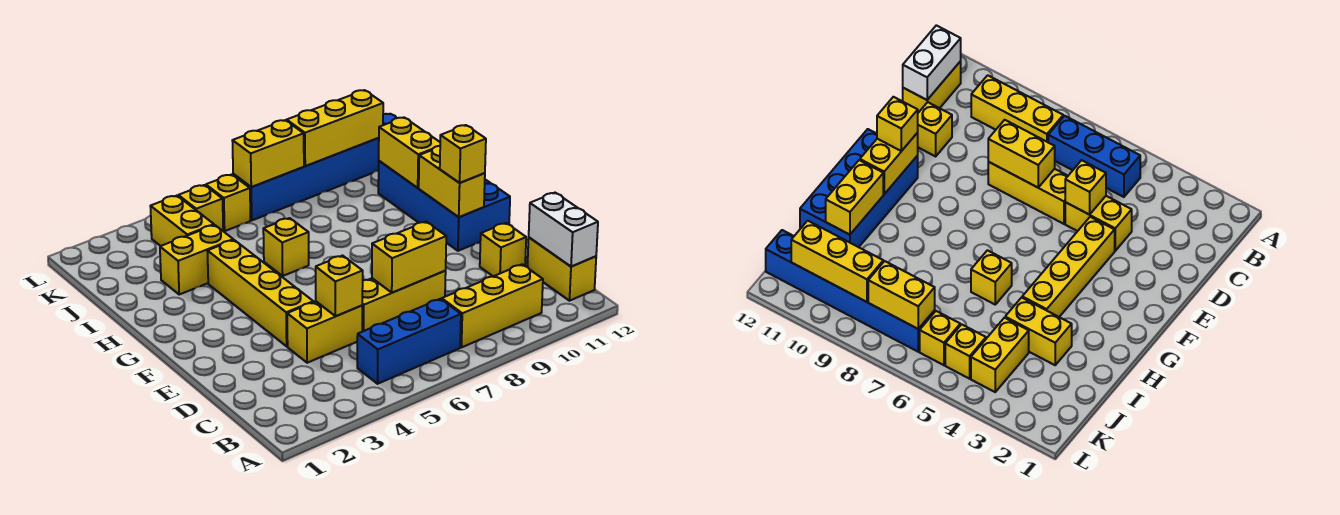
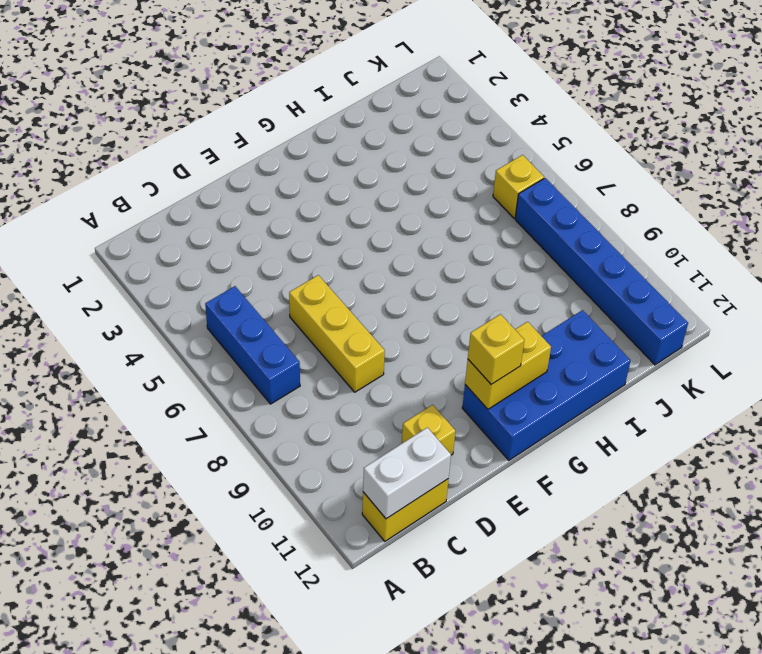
none -> yellow 1x3 brick [442,264,543,347]
none -> yellow 1x2 brick [287,301,362,363]
none -> yellow 1x4 brick [207,240,313,346]

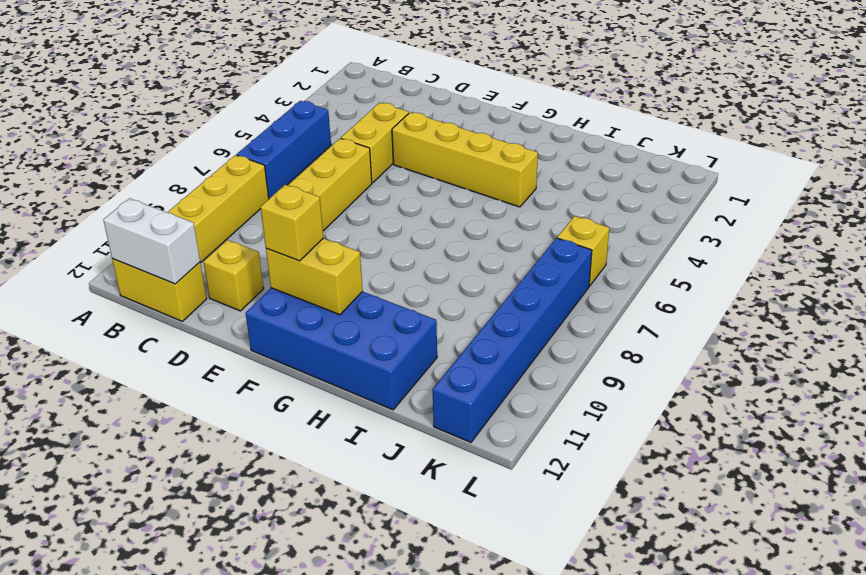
none -> yellow 1x1 brick [263,218,309,276]
none -> yellow 1x2 brick [160,225,233,294]
none -> yellow 1x2 brick [150,196,214,246]

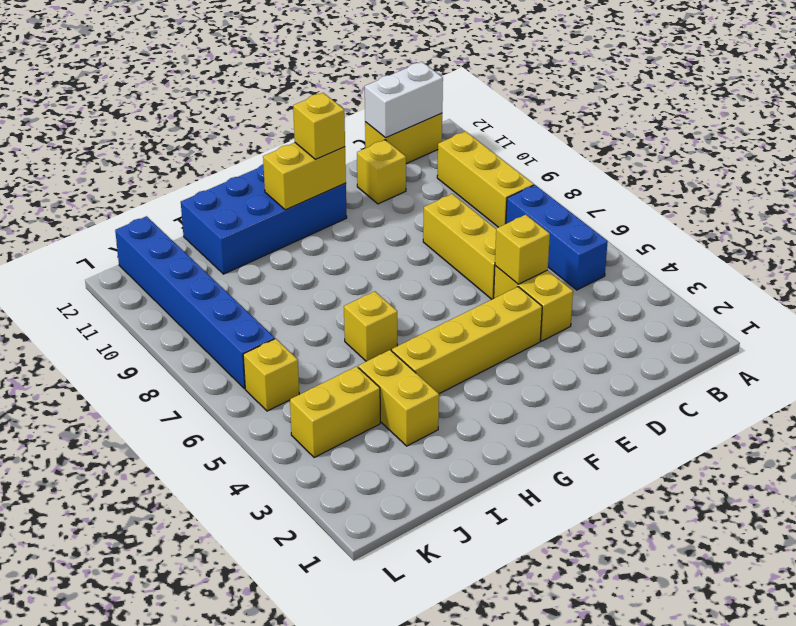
none -> yellow 1x1 brick [178,185,223,231]
none -> yellow 1x2 brick [372,222,446,293]
none -> yellow 1x2 brick [379,117,440,188]

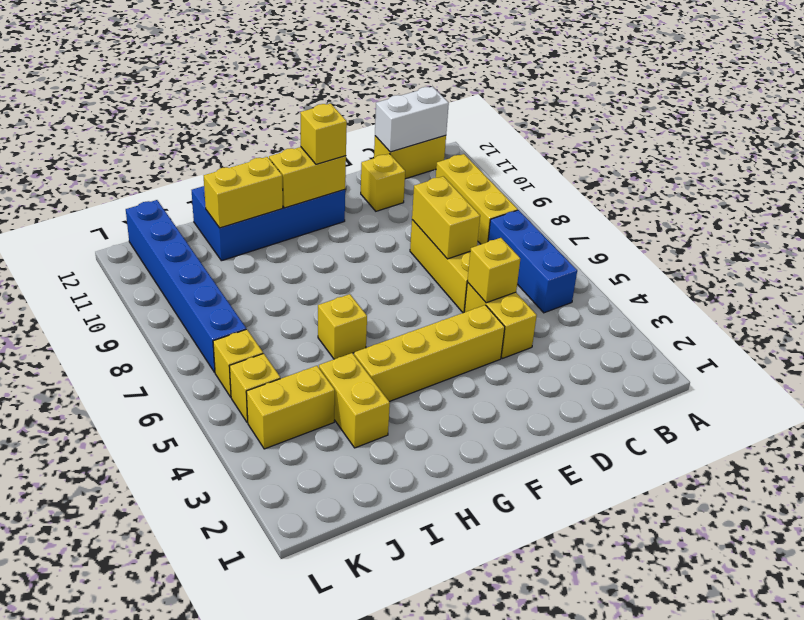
none -> yellow 1x2 brick [232,120,304,187]
none -> yellow 1x3 brick [287,90,383,166]

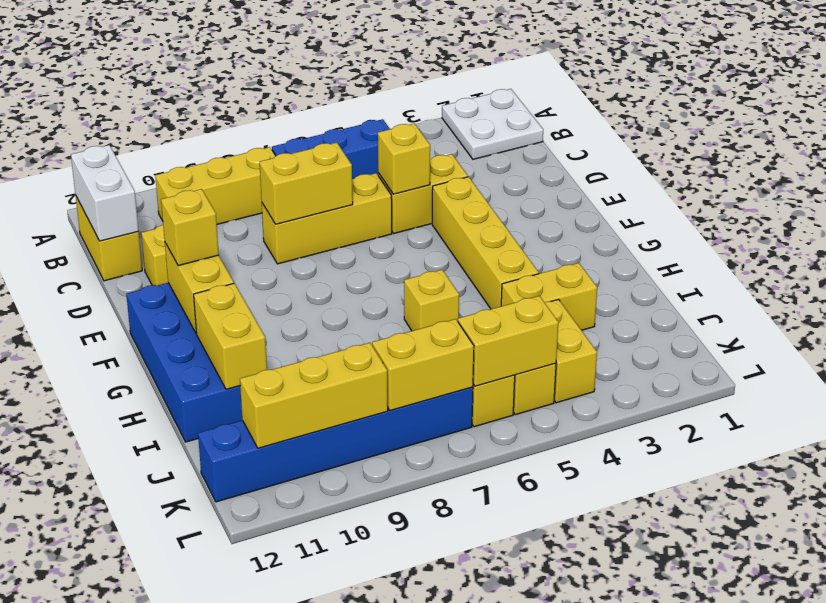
white 2x2 plate [442,89,543,159] -> none
yellow 1x2 brick [458,296,558,386] -> none

